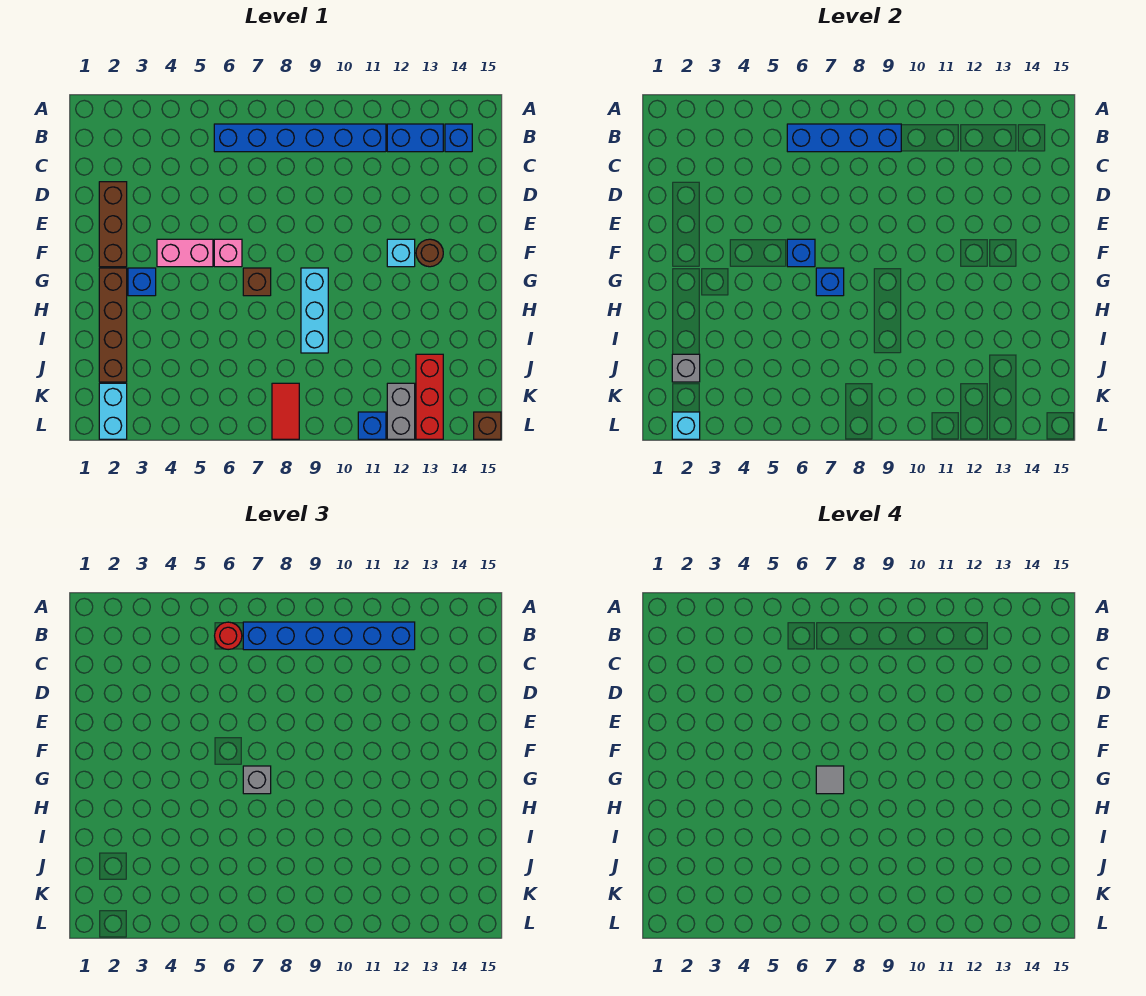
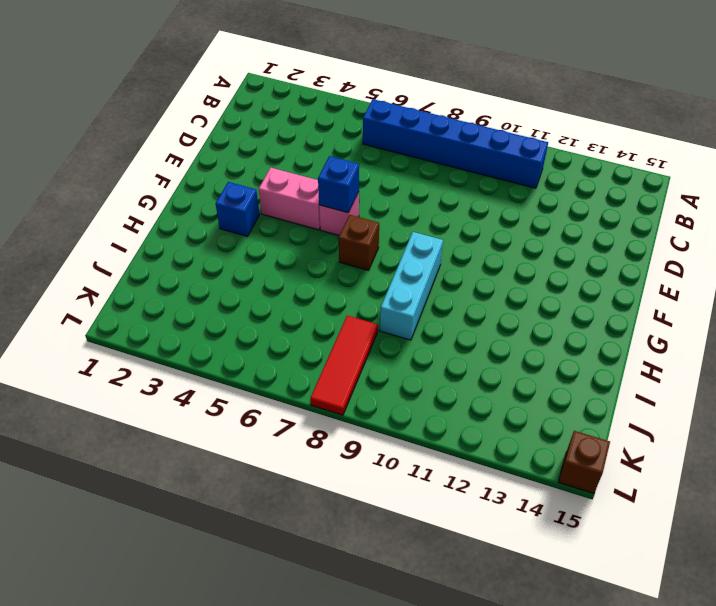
red 1x3 tile [310,316,378,415] -> red 1x2 tile [272,383,299,439]
none -> blue 1x2 brick [387,124,443,152]
none -> blue 1x1 brick [445,124,472,152]
none -> brown 1x3 brick [99,182,127,267]

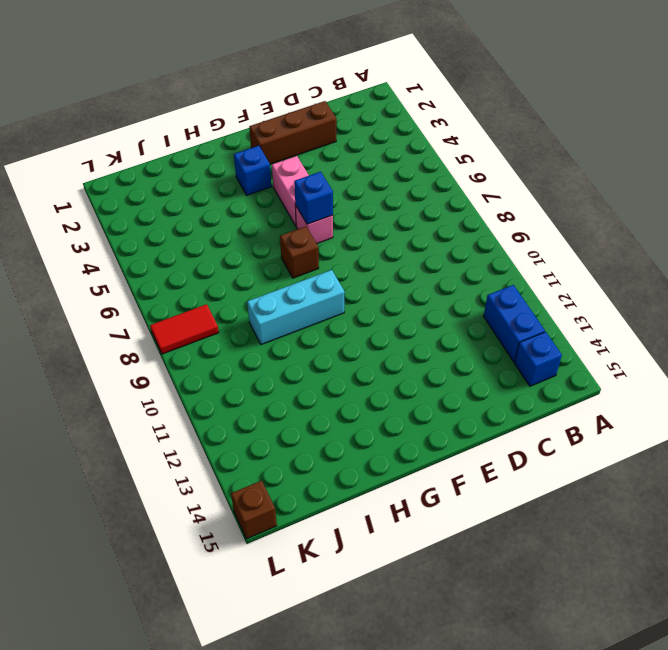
none -> blue 1x6 brick [214,124,386,152]
none -> cyan 1x1 brick [387,239,415,267]
none -> brown 1x1 round brick [416,239,443,267]

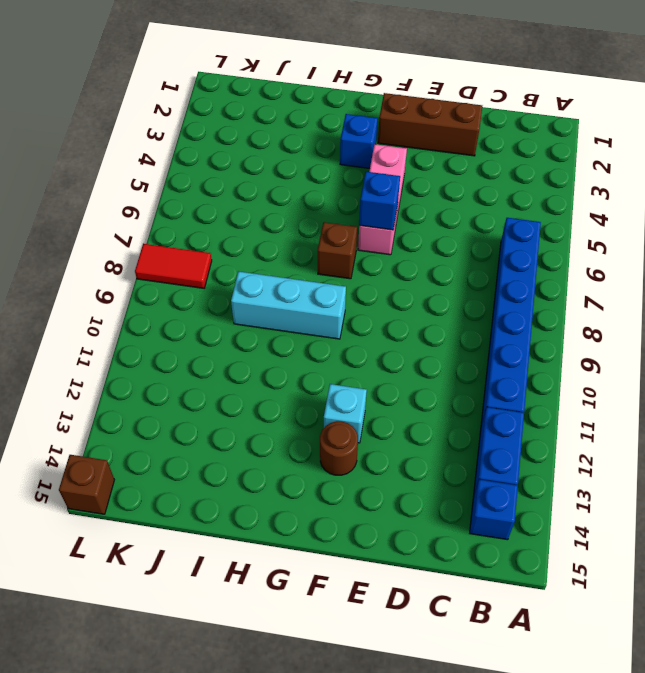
none -> brown 1x4 brick [99,268,127,382]
none -> red 1x3 brick [416,354,443,439]
none -> cyan 1x2 brick [99,383,127,439]

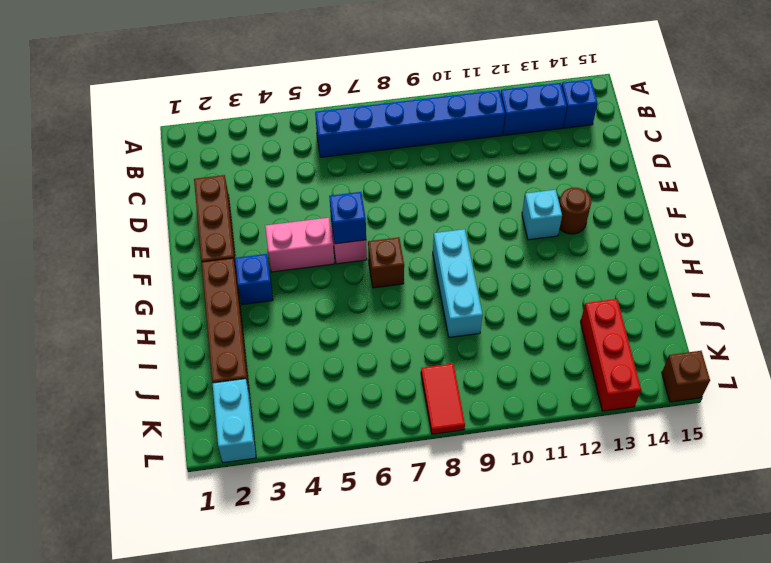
none -> grey 1x2 brick [387,383,415,439]
none -> blue 1x1 brick [358,412,386,439]
none -> blue 1x4 brick [787,124,901,152]

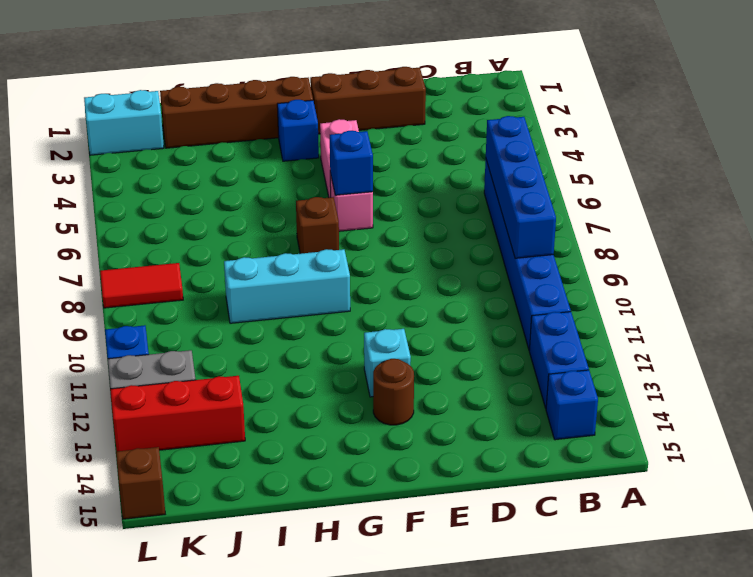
none -> blue 1x1 brick [816,268,844,296]
none -> grey 1x1 brick [672,354,700,382]
none -> cyan 1x1 brick [672,412,700,439]

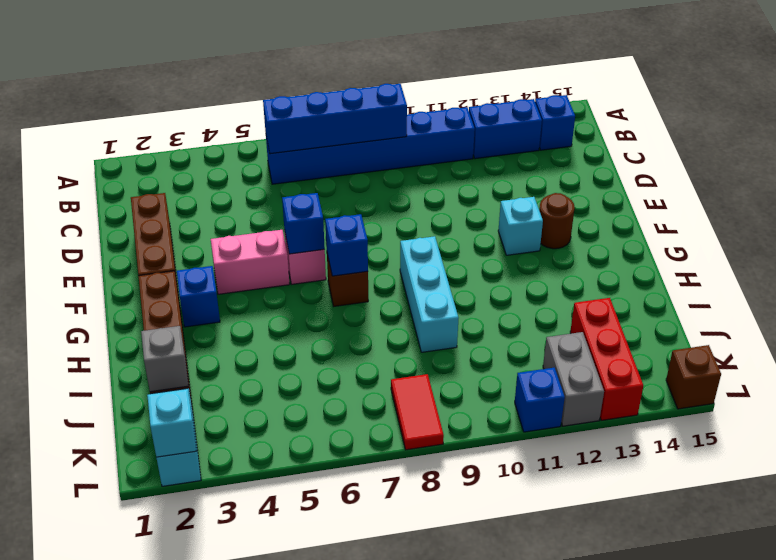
none -> red 1x1 round brick [215,622,242,650]
none -> blue 1x6 brick [243,622,415,650]
none -> grey 1x1 brick [243,766,271,794]

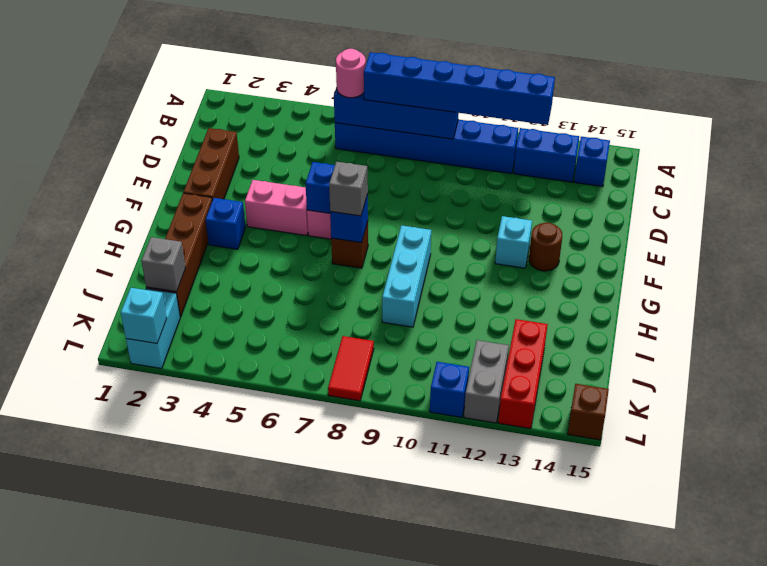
pink 1x1 round brick [336,49,366,98] -> red 1x1 round brick [215,622,242,650]
none -> grey 1x1 tile [816,766,844,794]

